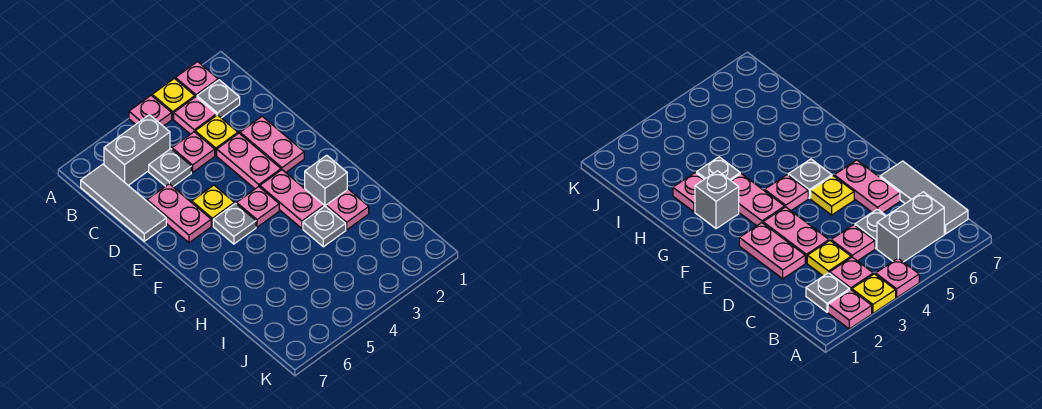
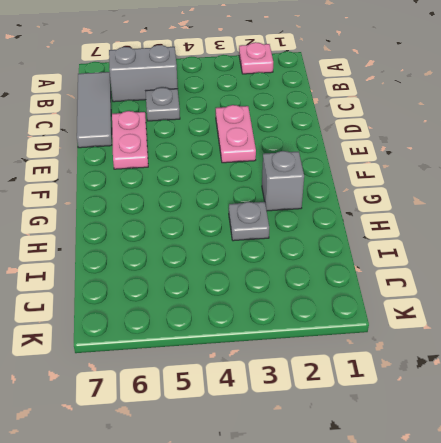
none -> yellow 1x1 plate [152,78,195,119]
none -> pink 1x1 plate [129,95,172,126]
none -> grey 1x1 plate [197,80,240,118]

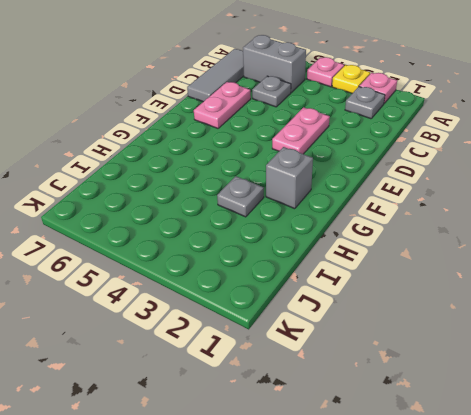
none -> pink 1x1 plate [174,97,216,134]
none -> yellow 1x1 plate [195,115,238,155]
none -> pink 1x1 plate [172,132,215,172]

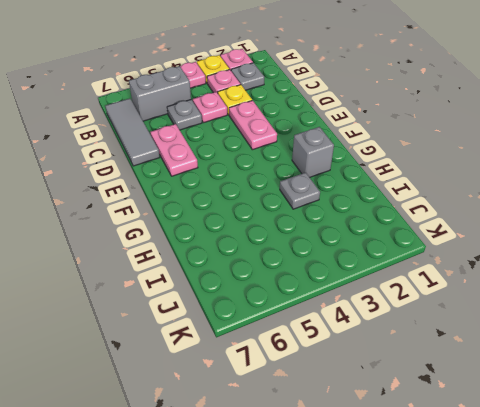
none -> pink 1x2 plate [240,116,304,172]
none -> yellow 1x1 plate [192,185,234,226]
none -> pink 1x2 plate [260,170,324,228]

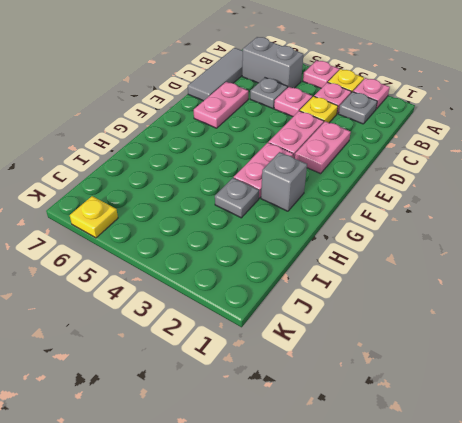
yellow 1x1 plate [70,196,118,238] -> yellow 1x1 plate moved to [192,185,234,226]
none -> pink 1x1 plate [237,187,279,227]
none -> grey 1x1 plate [213,203,256,244]
none -> pink 1x1 plate [326,189,369,230]

